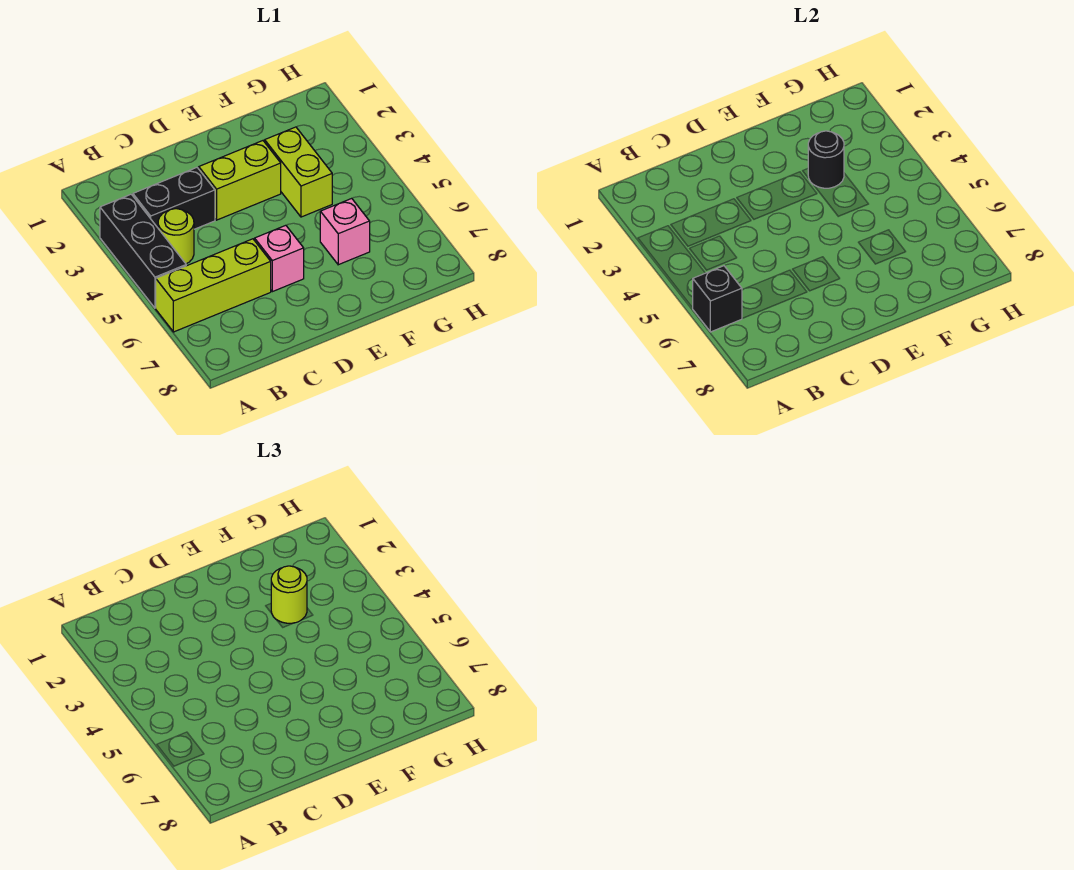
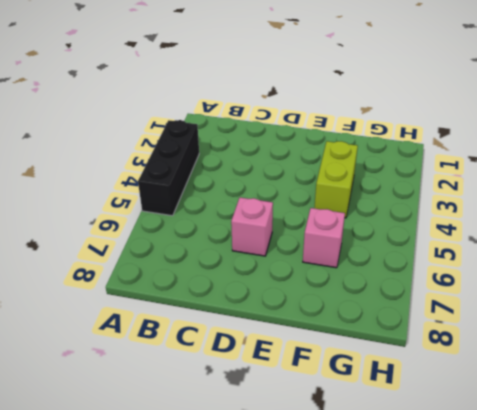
none -> lime 1x3 brick [156,239,271,332]
none -> black 1x2 brick [133,168,215,229]

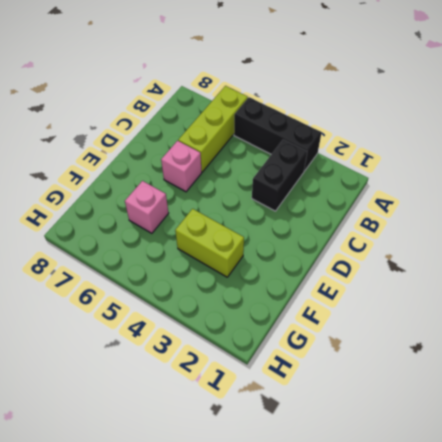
none -> lime 1x1 round brick [158,209,194,264]
none -> lime 1x2 brick [199,141,281,220]

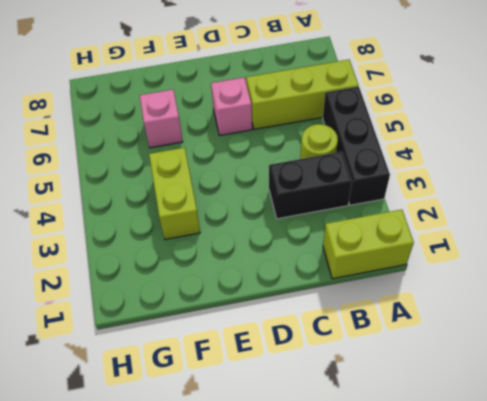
lime 1x2 brick [323,210,414,279] -> lime 1x2 brick moved to [199,141,281,220]
none -> black 1x1 brick [692,266,742,332]
none -> black 1x1 round brick [808,131,844,188]

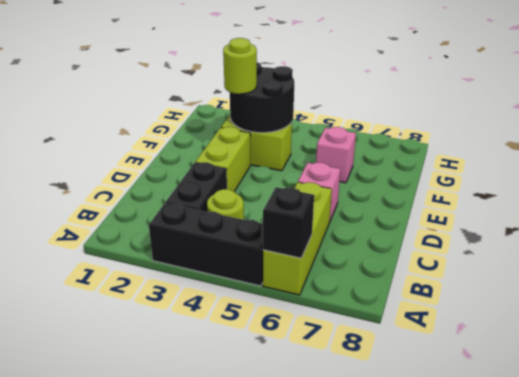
black 2x2 round brick [230,63,294,133] -> black 1x1 round brick [808,131,844,188]

